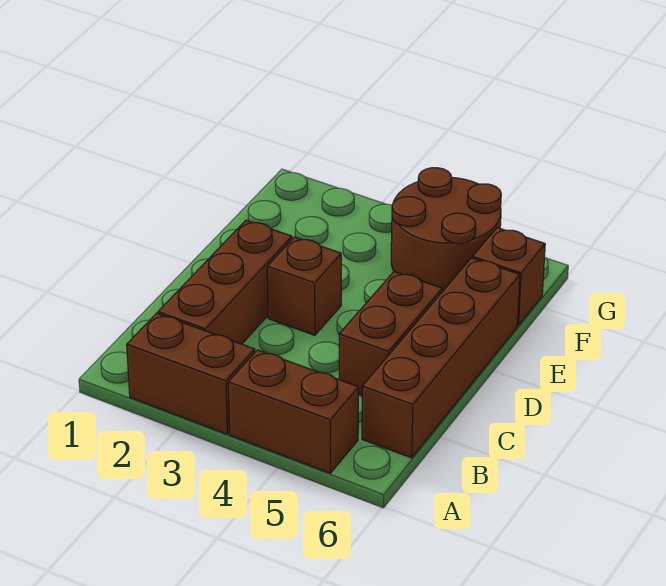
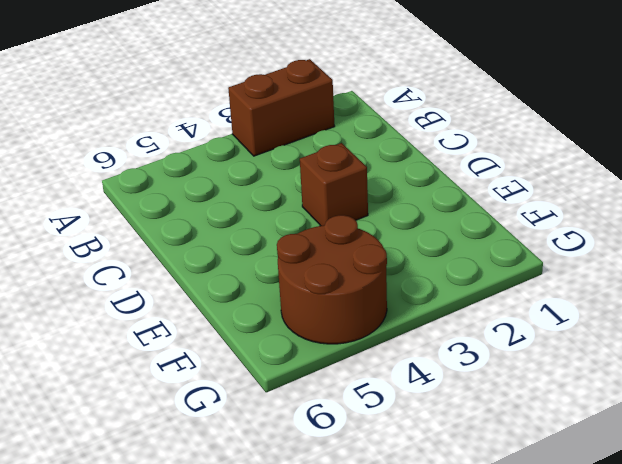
none -> brown 1x2 brick [228,350,358,473]
none -> brown 1x3 brick [158,220,292,344]

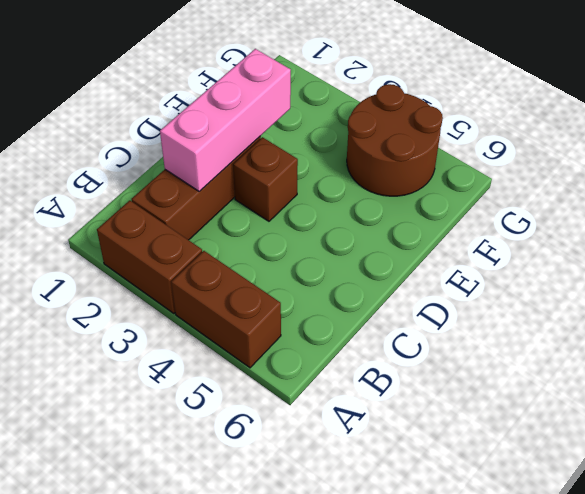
pink 1x3 brick [160,49,291,191] -> none
none -> brown 1x4 brick [362,258,520,458]
none -> brown 1x2 brick [339,272,442,395]

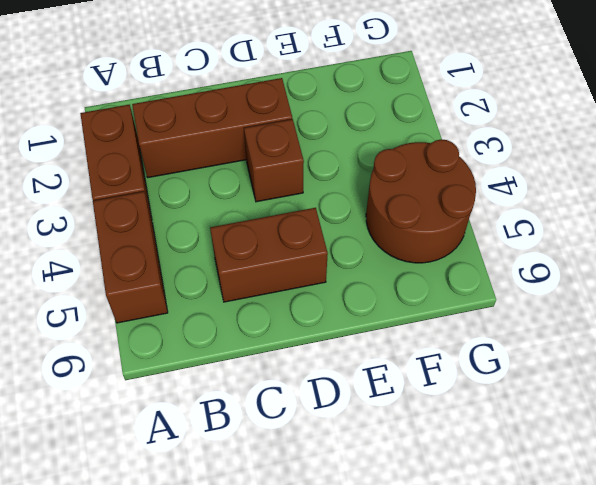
none -> brown 1x4 brick [362,258,520,458]
none -> brown 1x1 brick [472,228,545,325]

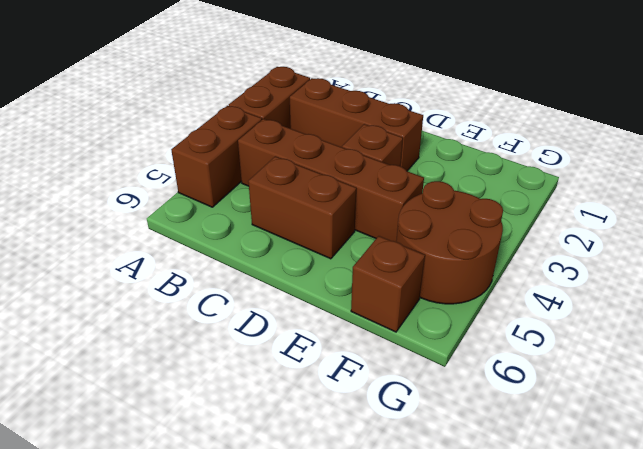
brown 1x4 brick [238,119,424,242] -> brown 1x4 brick moved to [362,258,520,458]

